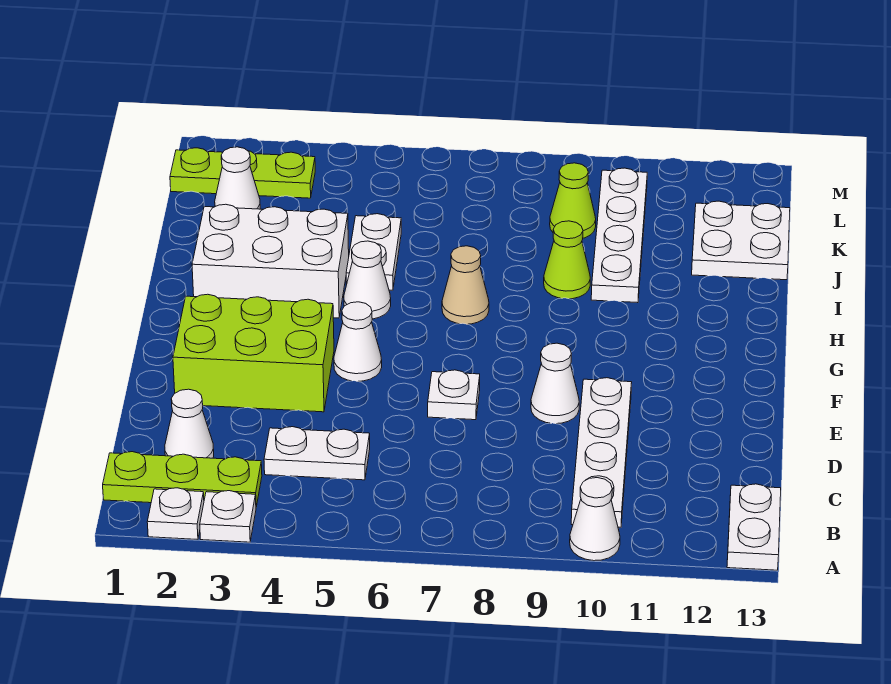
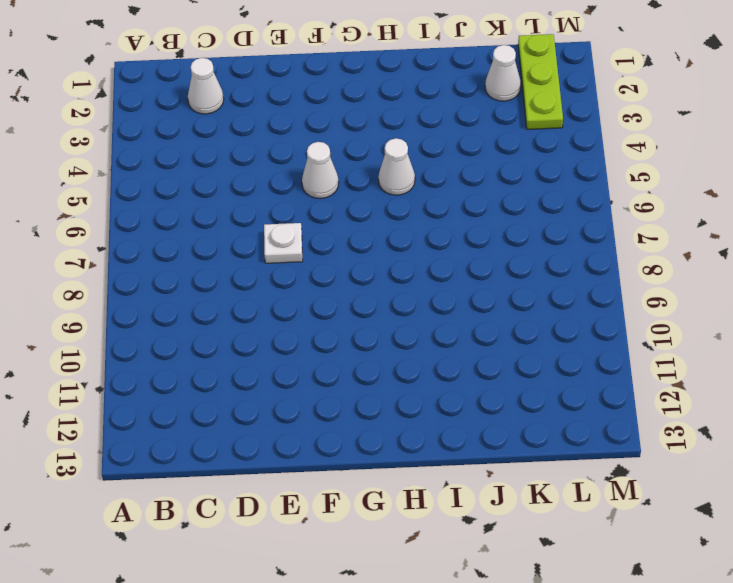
none -> white 1x1 plate [147,488,204,540]
none -> white 1x1 plate [200,491,256,542]
none -> white 1x1 cone [570,478,620,561]

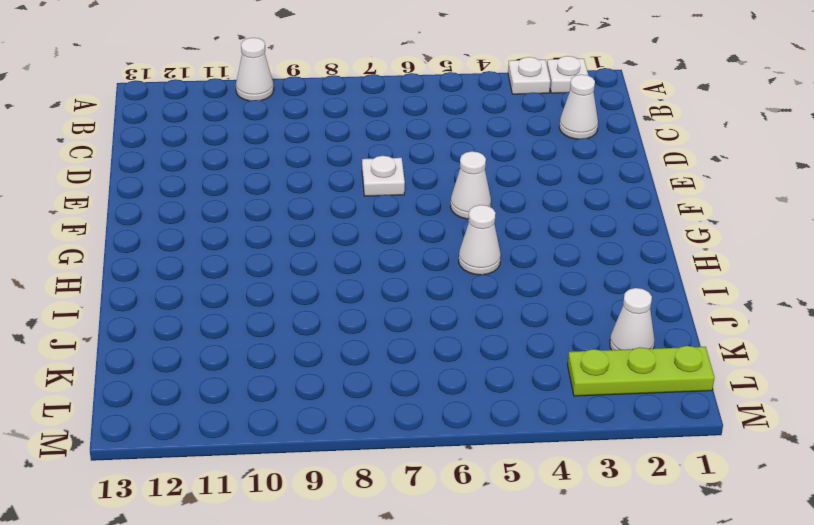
none -> white 1x2 plate [727,484,781,570]
none -> lime 1x3 plate [103,452,262,507]
none -> white 1x4 plate [571,378,632,527]

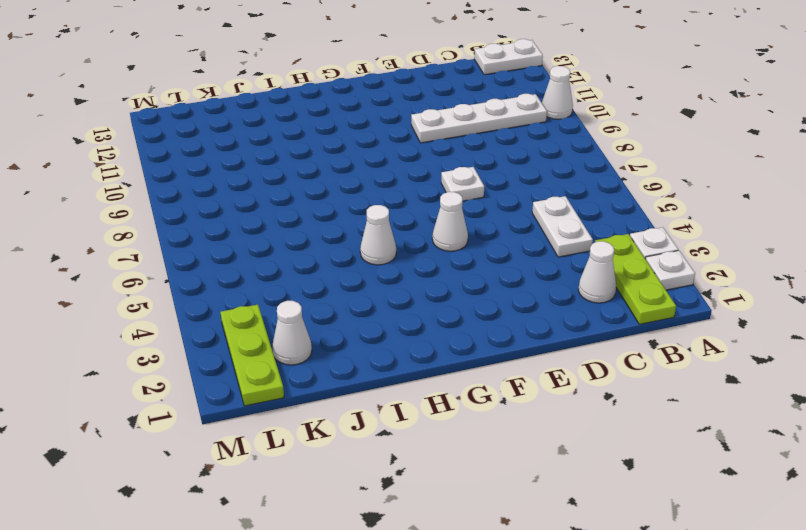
none -> lime 2x3 brick [173,294,334,412]
none -> white 1x1 cone [531,343,579,424]
none -> white 2x3 brick [192,204,349,318]

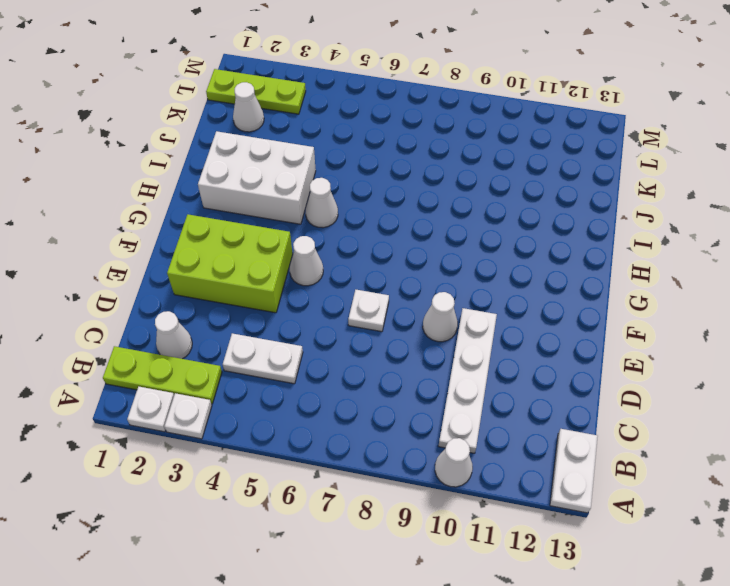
none -> tan 1x1 cone [442,246,489,324]
none -> white 1x2 plate [346,214,401,290]
none -> lime 1x1 cone [544,221,590,299]

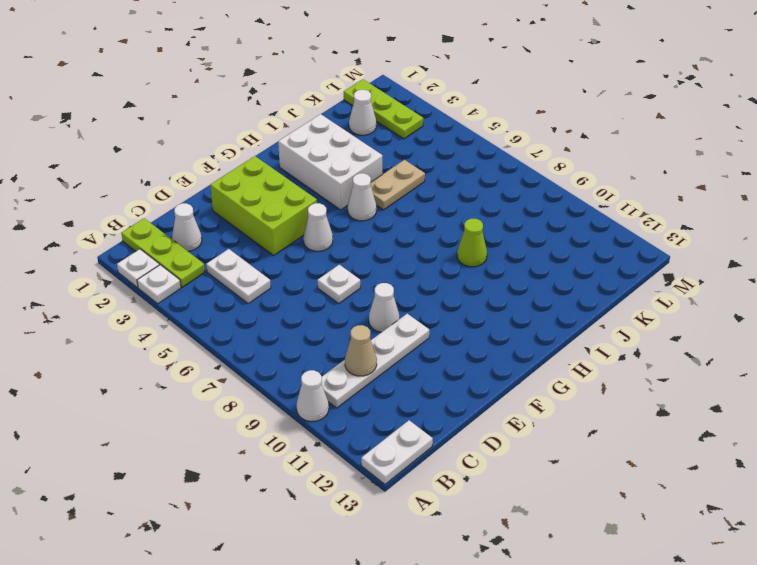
tan 1x1 cone [345,325,377,376] -> tan 1x1 cone moved to [442,246,489,324]
tan 1x2 plate [371,160,425,210] -> white 1x2 plate [346,214,401,290]
none -> white 1x4 plate [591,168,647,303]
none -> white 2x2 plate [692,201,790,280]
none -> lime 1x1 cone [550,163,596,238]

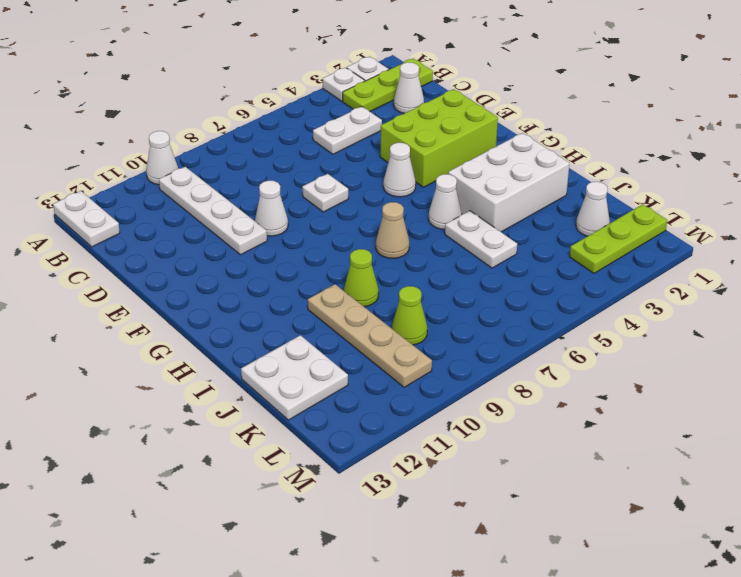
tan 1x4 plate [308,284,432,387] -> white 1x4 plate [591,168,647,303]

